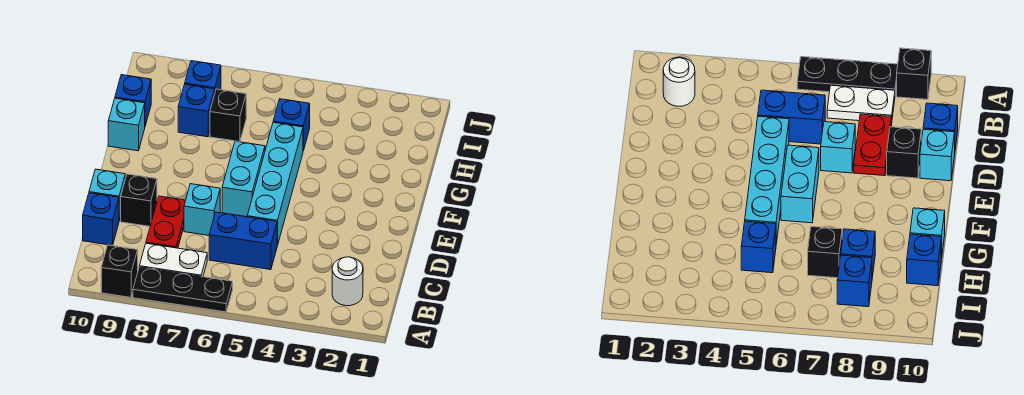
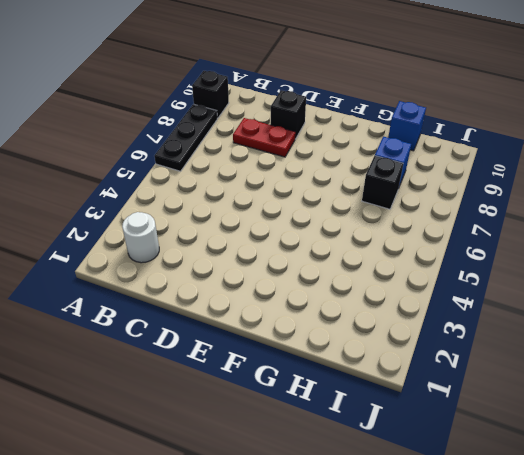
none -> white 1x2 plate [139,243,207,277]
none -> blue 1x2 brick [209,212,277,270]
none -> blue 1x1 brick [83,193,119,245]

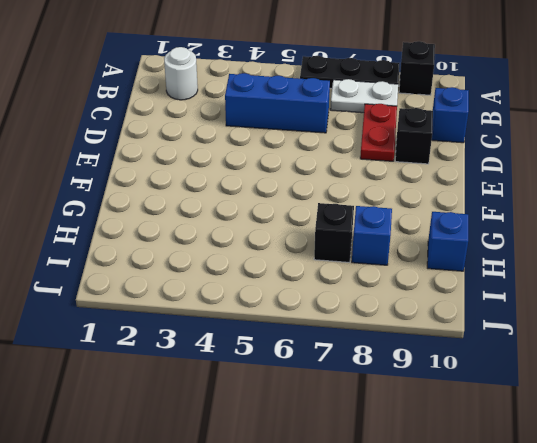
blue 1x3 brick [225,73,330,133] -> blue 1x2 brick [209,212,277,270]
none -> cyan 1x4 brick [247,122,303,246]
none -> cyan 1x1 brick [184,184,220,235]
none -> cyan 1x1 brick [89,169,125,220]

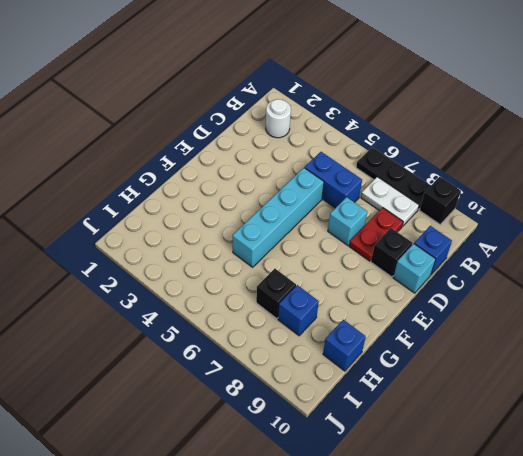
none -> cyan 1x2 brick [222,141,265,217]
none -> cyan 1x1 brick [108,98,145,151]
none -> blue 1x1 brick [273,99,310,151]

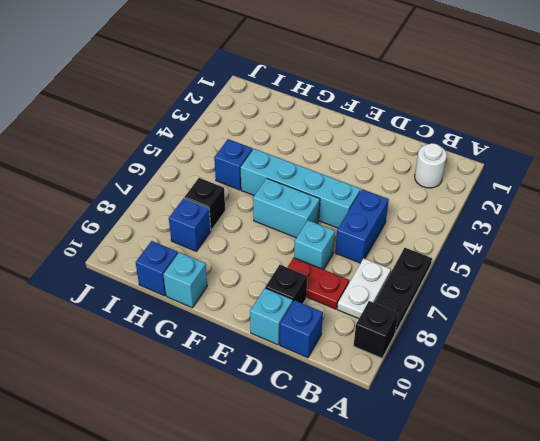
none -> blue 1x1 brick [185,61,221,91]

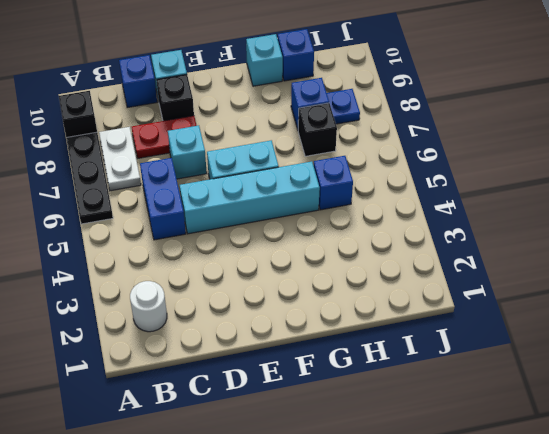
blue 1x1 plate [327,89,360,124] -> blue 1x1 brick [185,61,221,91]

